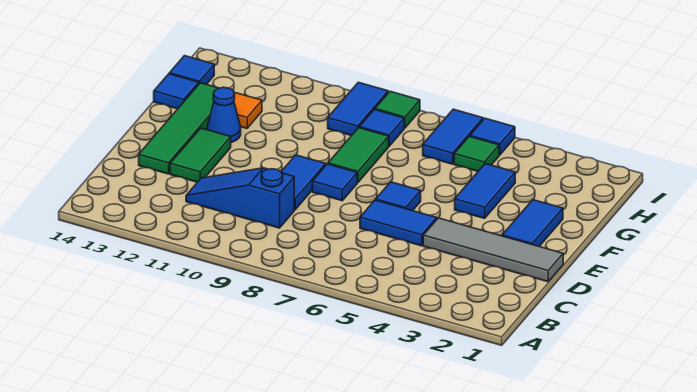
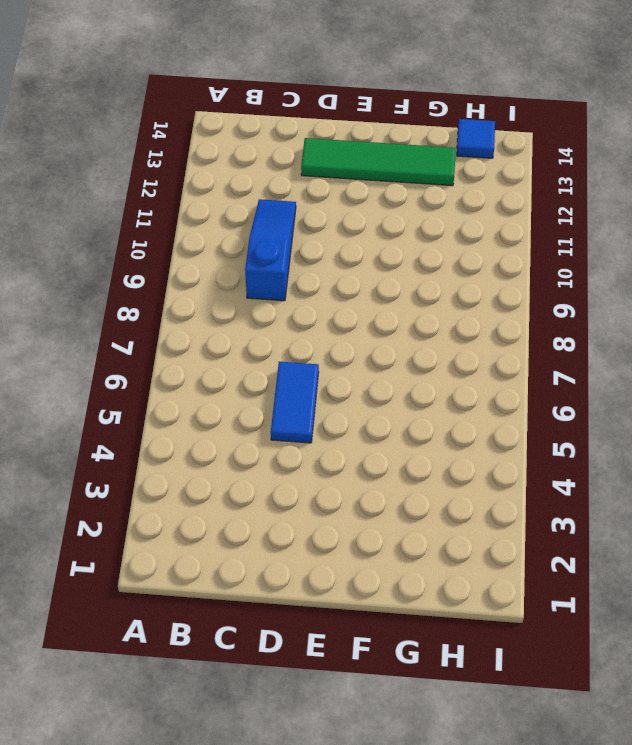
none -> grey 1x4 tile [423,218,563,282]
none -> blue 1x2 tile [281,155,326,210]
none -> green 1x2 tile [170,128,231,182]

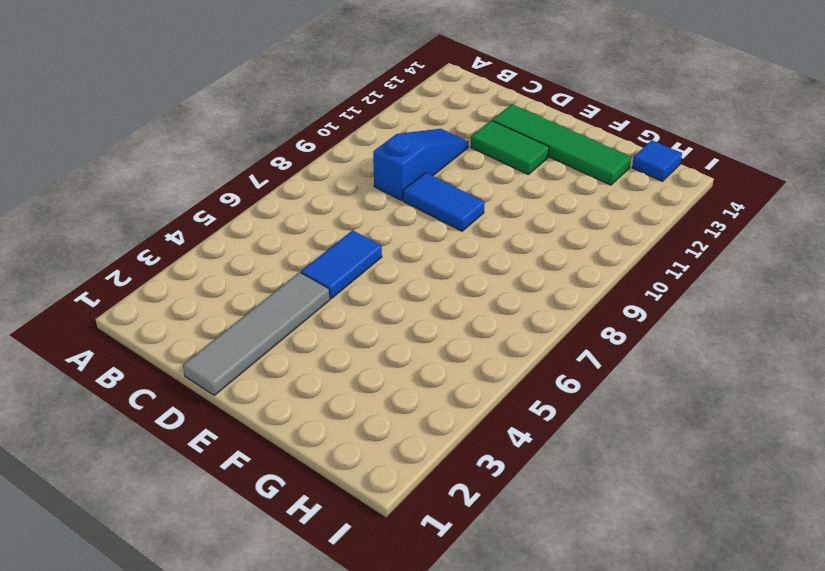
none -> blue 1x2 tile [502,200,563,246]
none -> blue 1x1 tile [376,182,421,211]
none -> blue 1x1 tile [312,164,357,201]

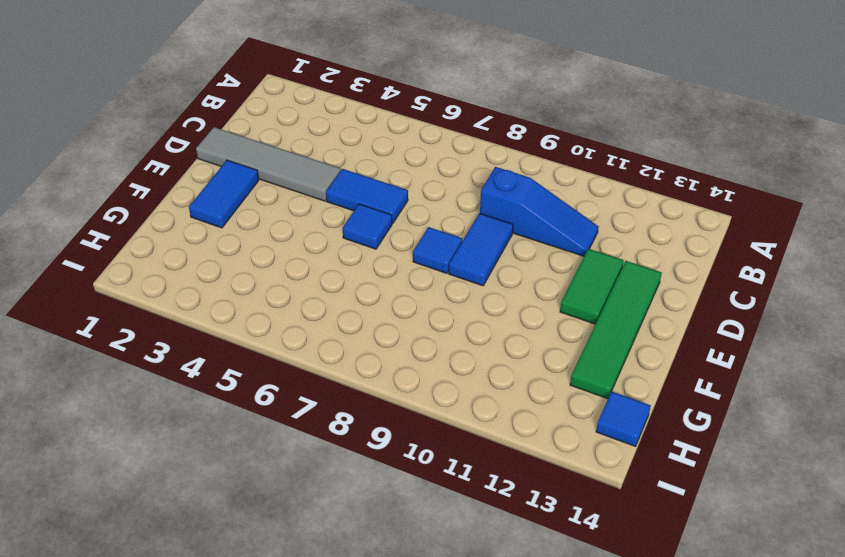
none -> blue 1x2 tile [455,164,515,218]
none -> green 1x2 tile [328,128,389,183]
none -> blue 1x1 cone [207,87,241,143]

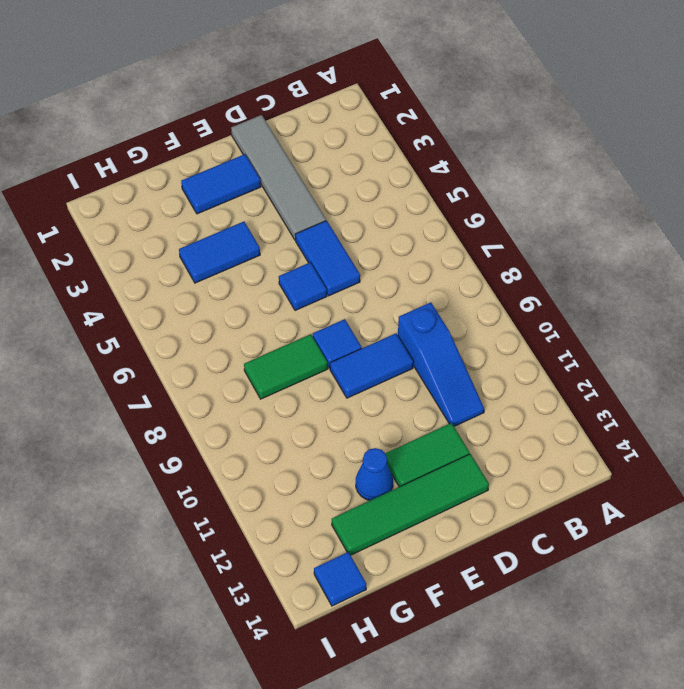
none -> orange 1x1 tile [234,92,262,128]
none -> blue 1x1 tile [154,74,199,109]
none -> green 1x1 tile [454,136,499,171]

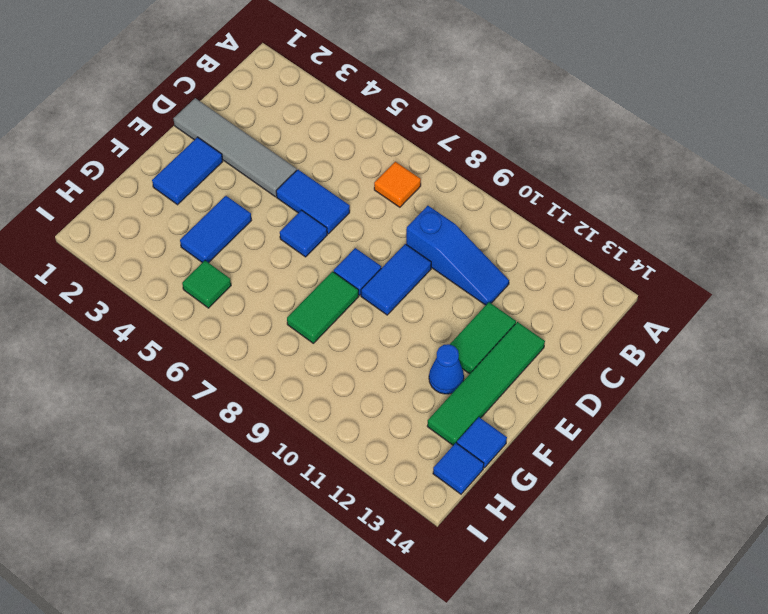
orange 1x1 tile [374,162,421,207] -> orange 1x1 tile moved to [234,92,262,128]
none -> blue 1x2 tile [423,109,483,164]
none -> blue 1x1 tile [359,109,404,146]
none -> blue 1x2 tile [328,82,388,136]

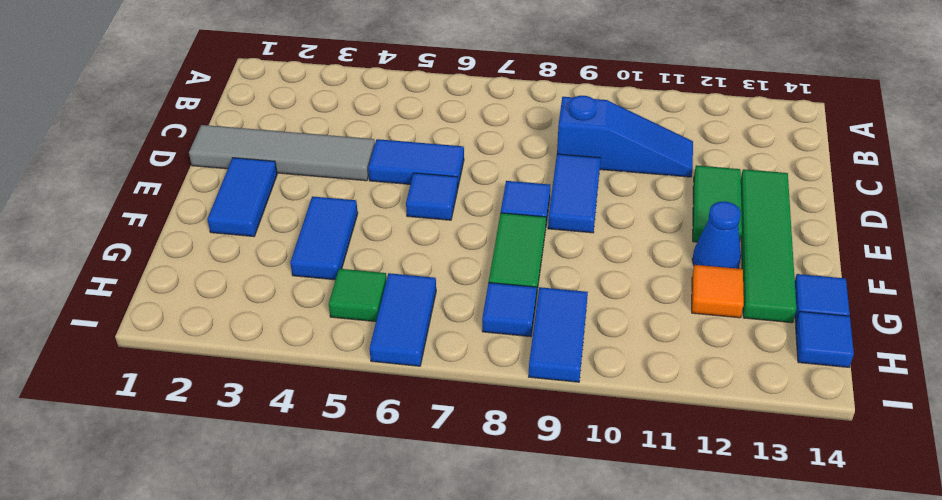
none -> blue 1x1 tile [470,118,515,155]
none -> green 1x1 tile [375,91,420,128]

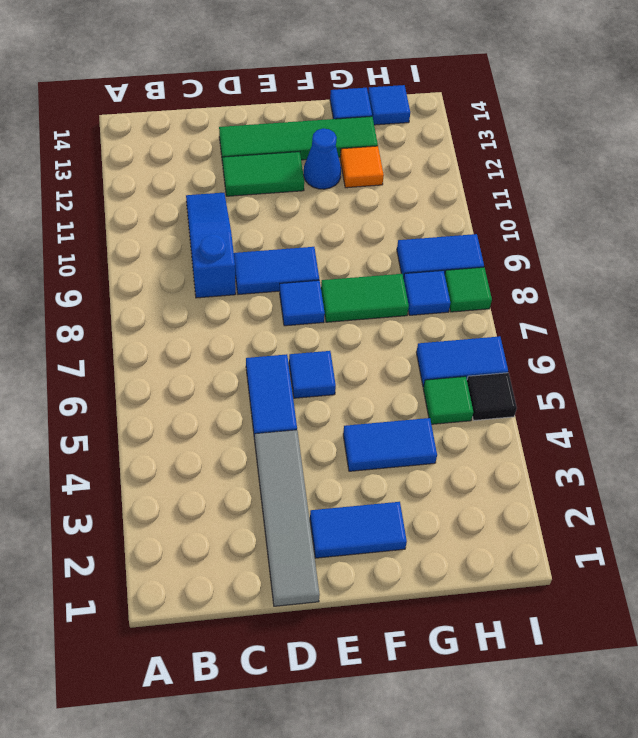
black 1x1 tile [467,373,517,420] -> blue 1x1 tile [470,118,515,155]

